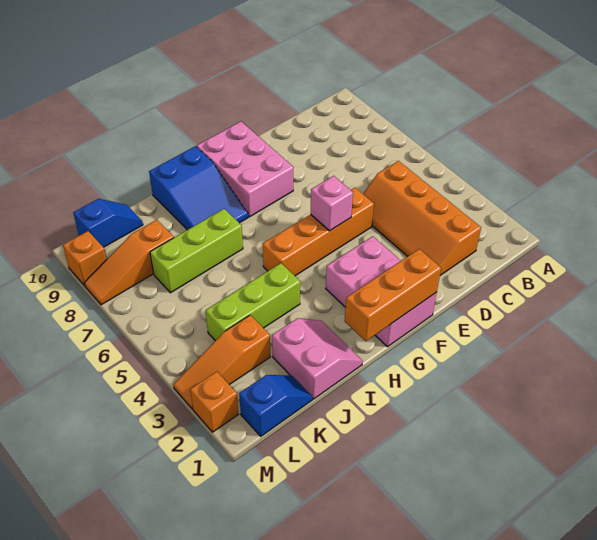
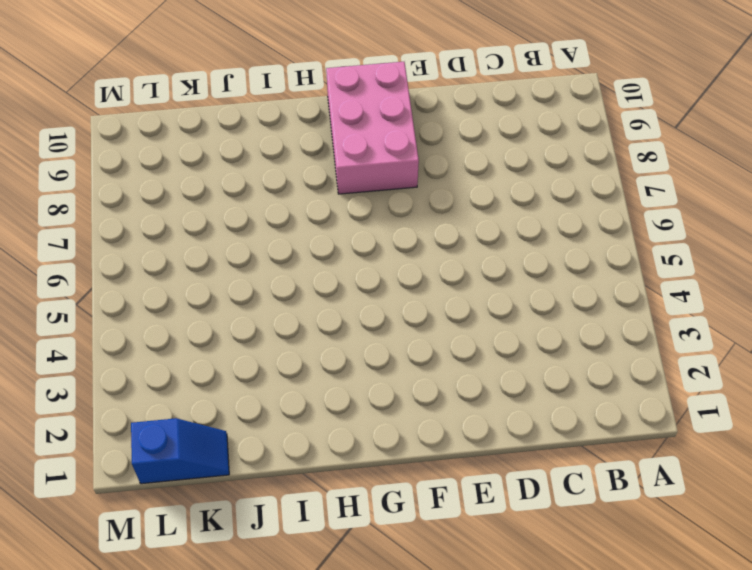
none -> orange 2x4 slope [363,161,481,275]
none -> orange 1x4 brick [263,188,374,276]
none -> pink 2x3 brick [326,236,437,347]

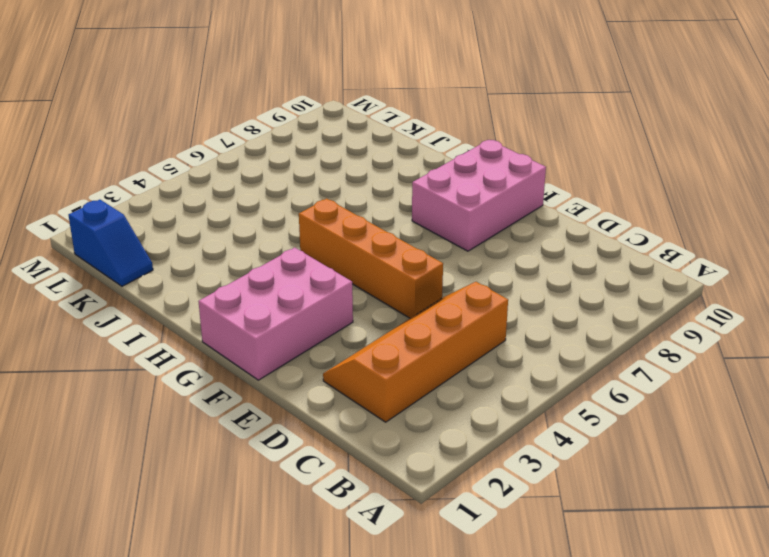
none -> blue 2x3 slope [149,146,248,230]
none -> pink 2x2 slope [272,318,363,399]
none -> lime 1x3 brick [206,263,300,341]

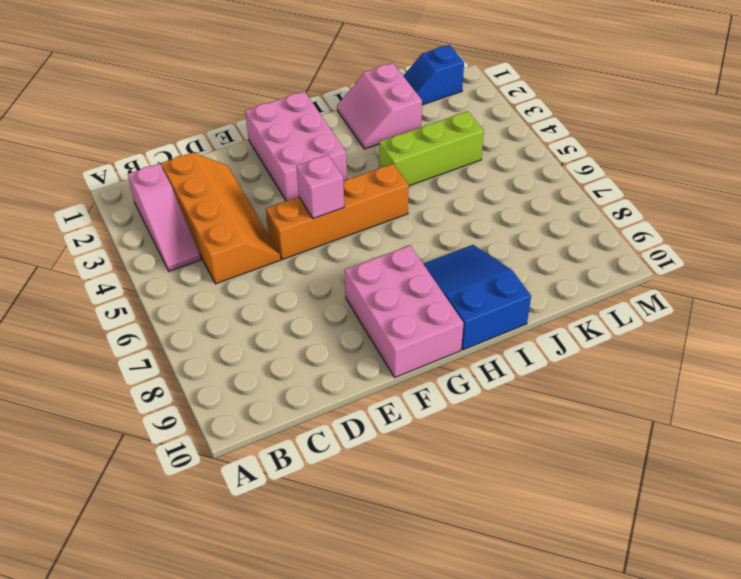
pink 1x3 slope [128,164,201,271] -> none
none -> lime 1x3 brick [150,209,243,293]
none -> orange 1x3 slope [173,315,270,409]
none -> orange 1x3 slope [84,220,174,305]

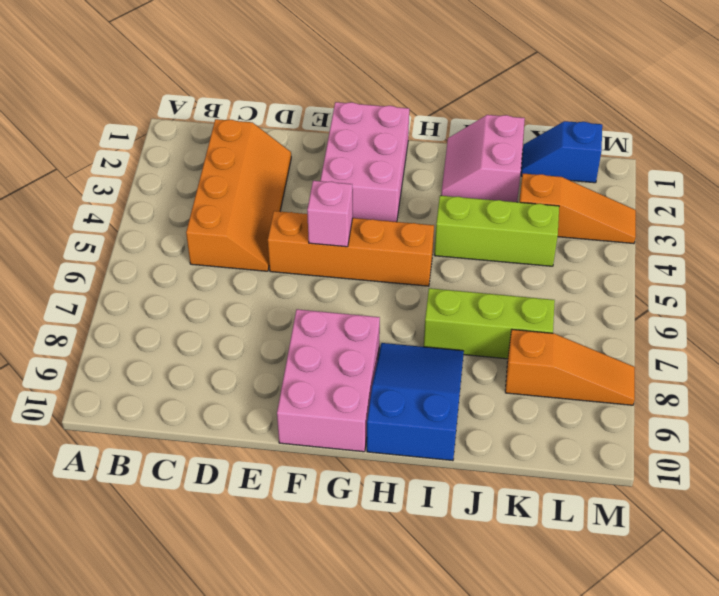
none -> blue 1x2 slope [73,199,143,247]
none -> orange 1x1 brick [190,372,238,432]
none -> orange 1x1 brick [63,231,107,286]

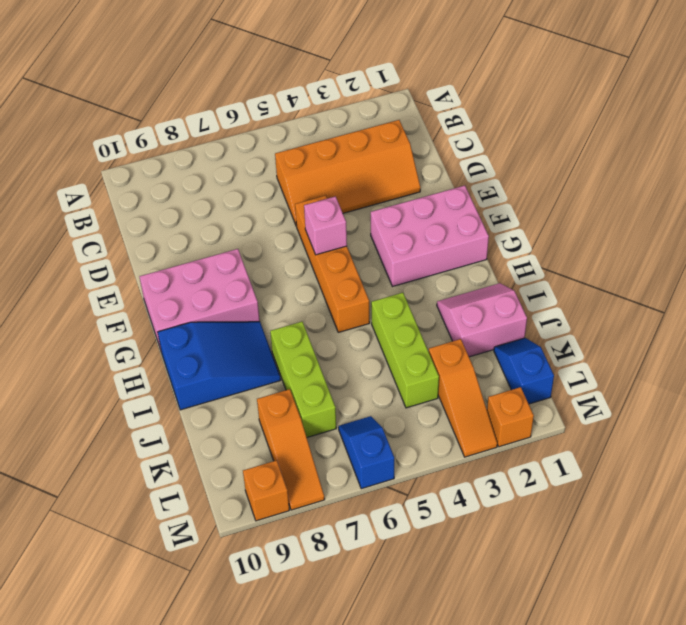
blue 1x2 slope [338,416,394,489] -> blue 1x2 slope moved to [73,199,143,247]
none -> orange 1x3 brick [345,249,441,341]

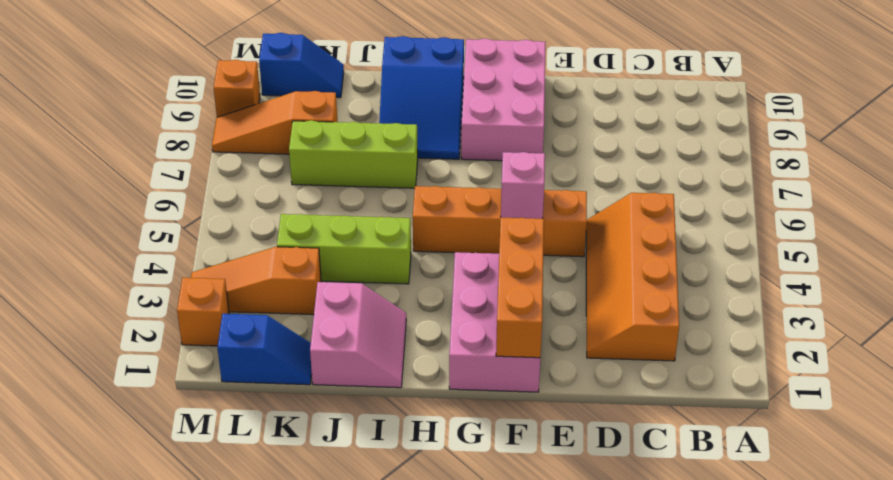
orange 1x3 brick [496,218,544,358] -> orange 1x3 brick turned to [345,249,441,341]

